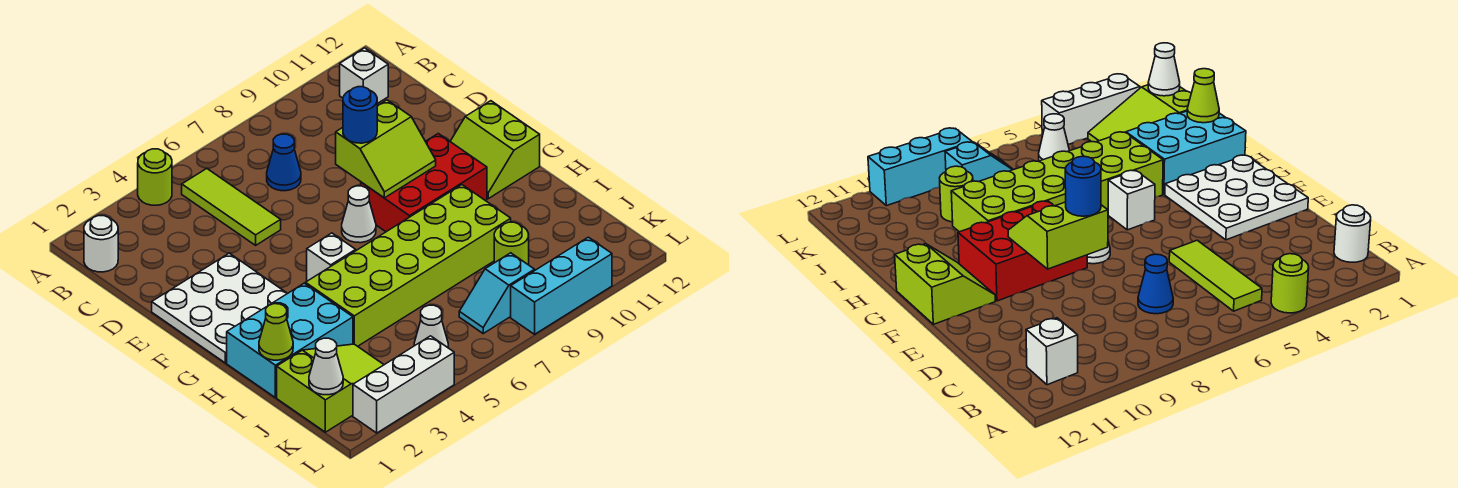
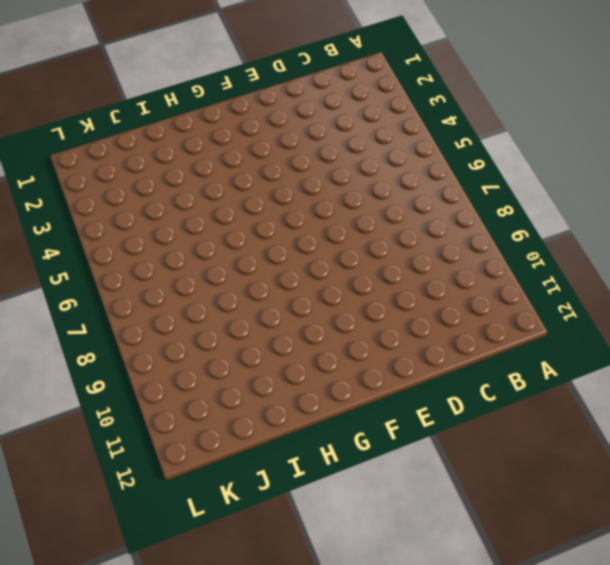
none -> lime 1x1 round brick [138,149,172,205]
none -> white 1x1 round brick [84,216,118,272]
none -> lime 1x3 tile [182,168,281,245]

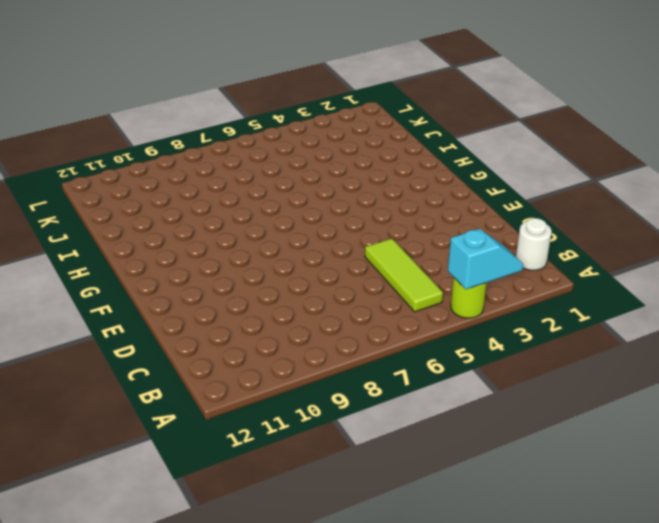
cyan 1x2 slope [448,229,523,289] -> cyan 1x2 slope moved to [459,253,535,333]
none -> white 1x1 brick [340,48,388,104]
none -> blue 1x1 cone [267,134,301,191]
none -> white 3x3 plate [152,253,287,363]

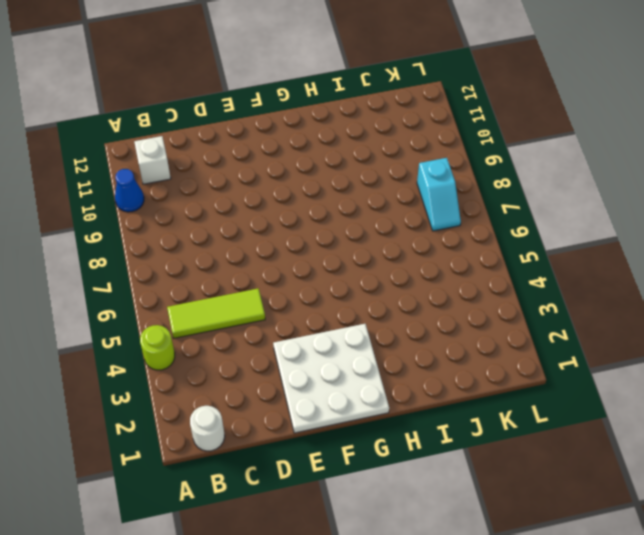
blue 1x1 cone [115,169,144,212] -> blue 1x1 cone moved to [267,134,301,191]
none -> white 1x1 cone [342,186,376,243]
none -> red 2x3 brick [361,134,487,232]
none -> lime 2x2 slope [450,101,540,199]

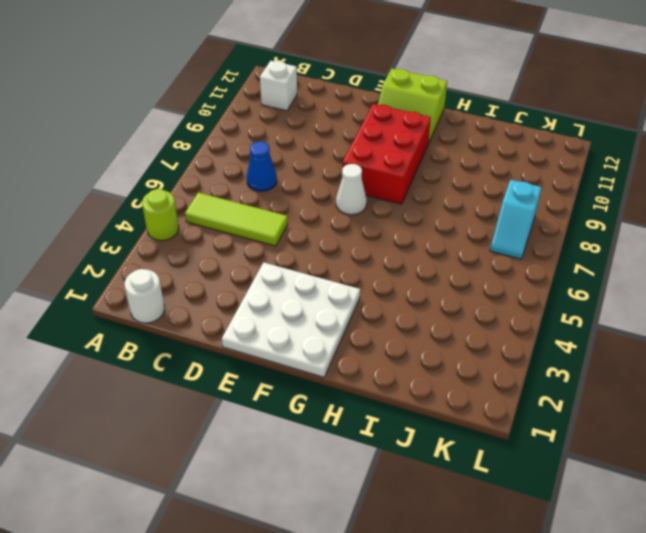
none -> white 1x1 brick [307,233,356,281]
none -> cyan 2x3 brick [227,283,353,398]
none -> lime 2x6 brick [306,185,511,346]

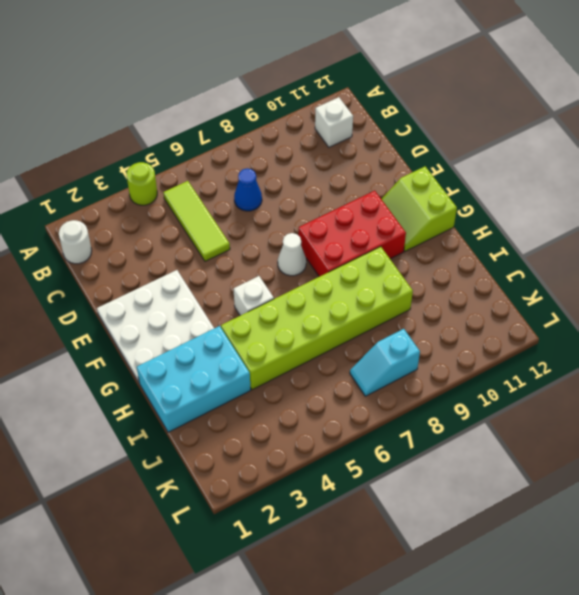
none -> lime 2x3 slope [277,344,384,432]
none -> lime 1x1 round brick [494,222,529,265]
none -> white 1x1 cone [414,305,448,348]

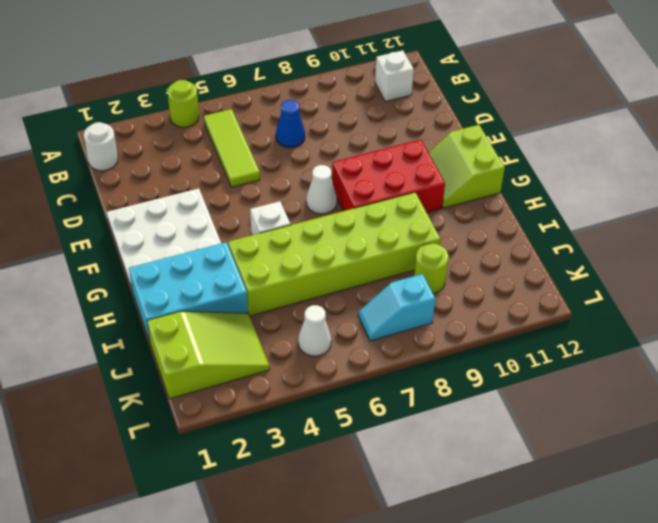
none -> white 1x3 brick [353,336,454,433]
none -> cyan 1x3 brick [511,237,612,334]
none -> lime 2x2 slope [336,100,436,198]

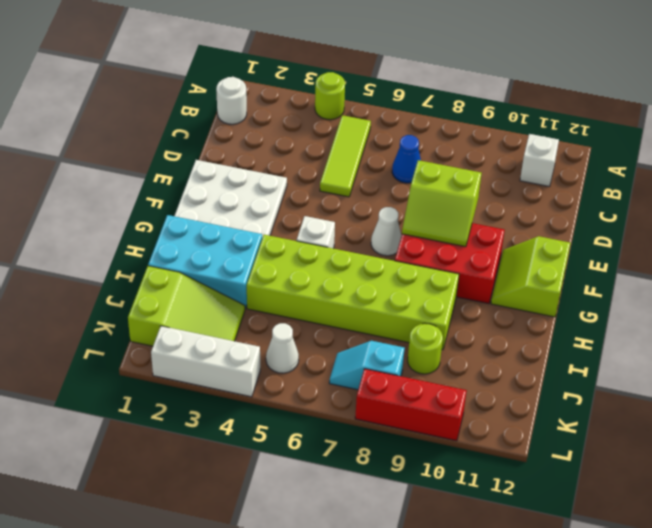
red 1x3 brick [355,369,467,441] -> cyan 1x3 brick [511,237,612,334]
none -> lime 1x1 cone [259,304,293,360]
none -> white 1x1 cone [309,338,343,395]
none -> blue 1x1 round brick [343,87,377,143]

